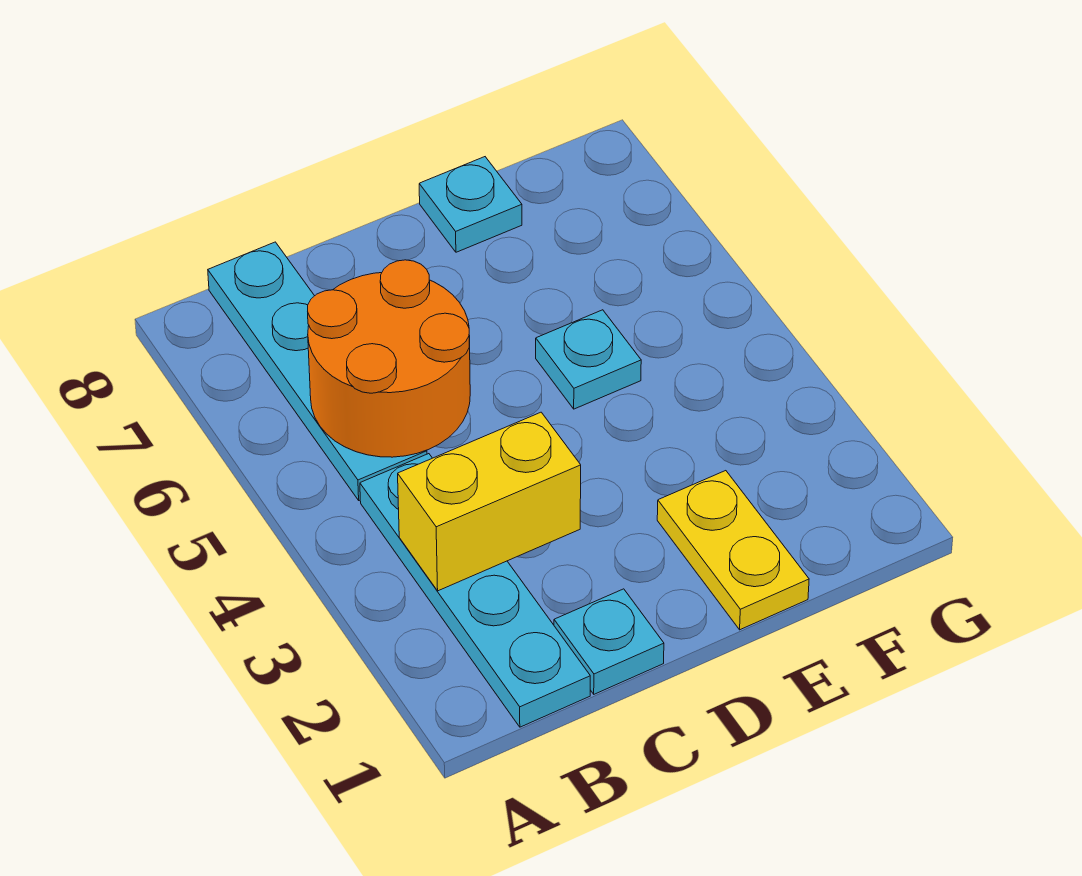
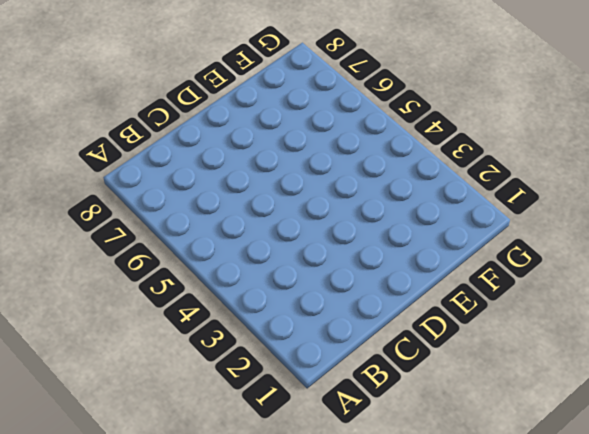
none -> cyan 1x4 plate [360,454,590,727]
none -> cyan 1x4 plate [208,242,427,500]

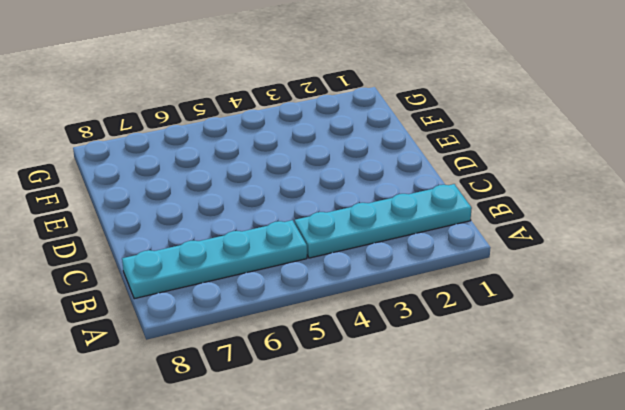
none -> cyan 1x1 plate [554,589,664,694]
none -> yellow 1x2 plate [657,471,809,630]

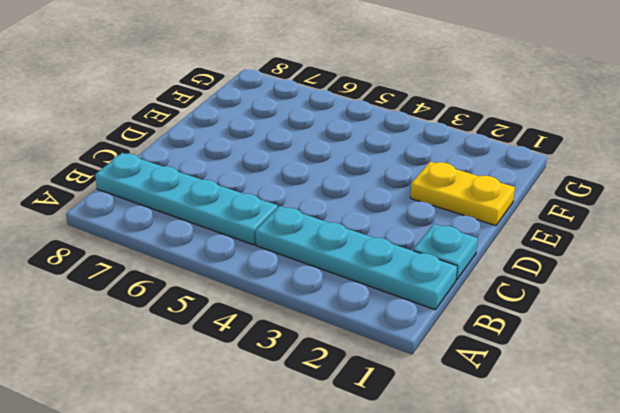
none -> cyan 1x1 plate [536,310,641,409]
none -> cyan 1x1 plate [419,157,522,252]

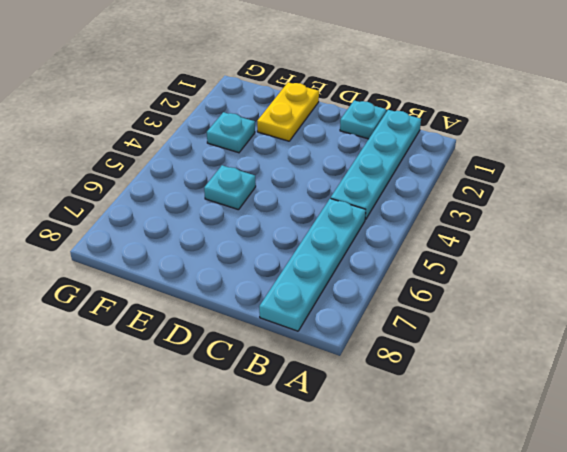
cyan 1x1 plate [207,112,255,153] -> cyan 1x1 plate moved to [419,157,522,252]
none -> yellow 1x2 brick [398,412,581,591]
none -> orange 2x2 round brick [308,260,470,457]

